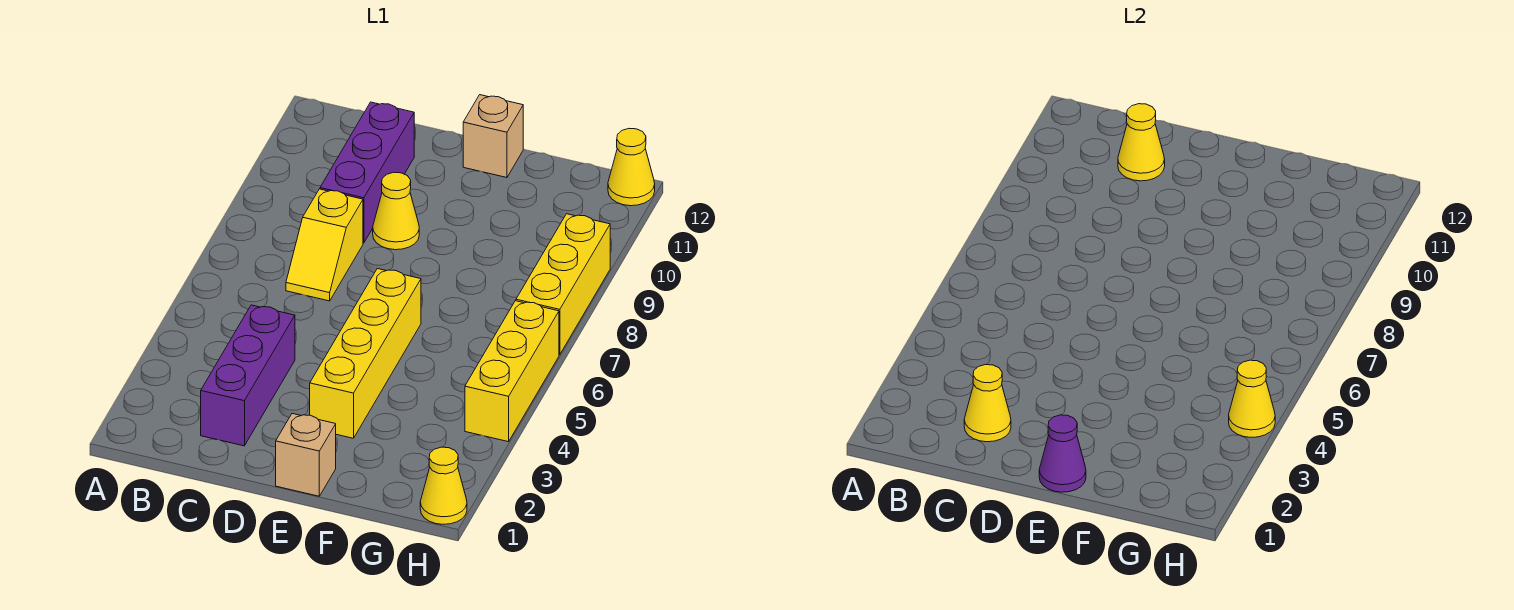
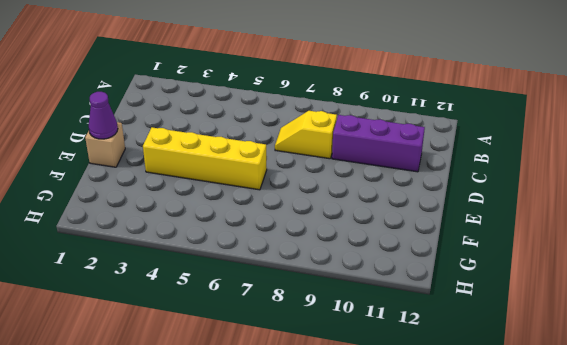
none -> purple 1x3 brick [201,305,295,446]
none -> yellow 1x1 cone [373,172,419,250]
none -> tan 1x1 brick [463,95,523,178]

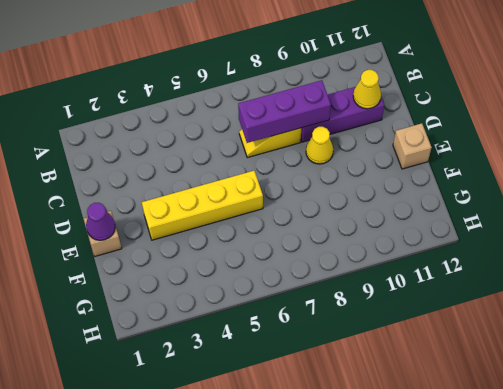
purple 1x3 brick [238,80,331,143] -> purple 1x3 brick moved to [201,305,295,446]
none -> yellow 1x1 cone [420,447,467,524]
none -> yellow 1x3 brick [465,301,559,442]
none -> yellow 1x3 brick [516,214,610,355]

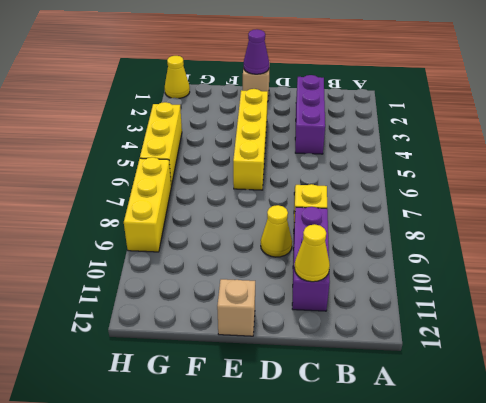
none -> yellow 1x1 cone [608,129,655,206]
none -> yellow 1x1 cone [964,365,1011,442]
none -> yellow 1x1 cone [1229,360,1275,437]

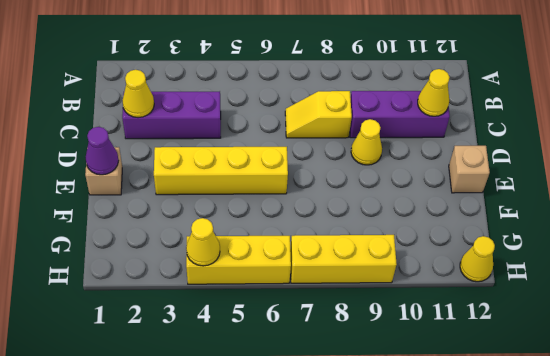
none -> yellow 1x1 cone [420,447,467,524]

